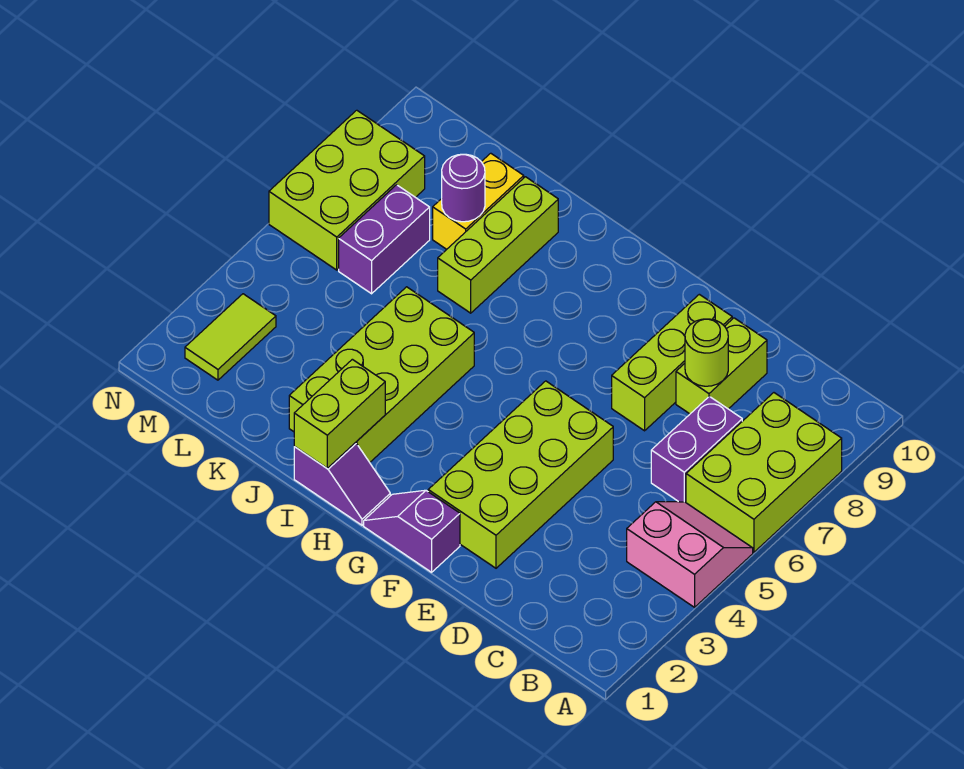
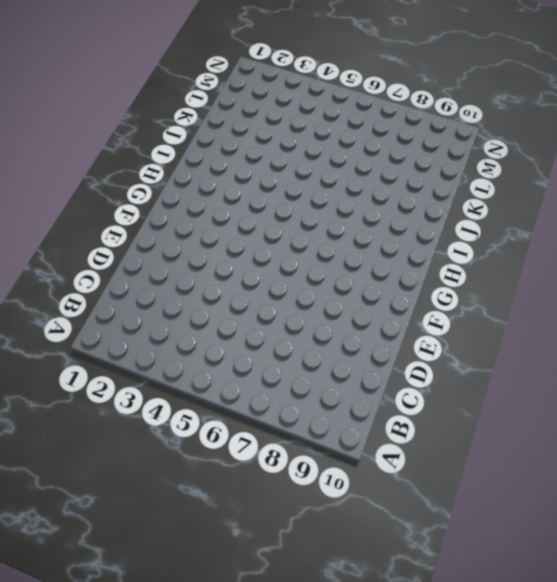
none -> pink 2x2 slope [627,502,753,607]
none -> lime 2x3 brick [686,393,842,552]
none -> purple 1x2 brick [651,396,742,502]

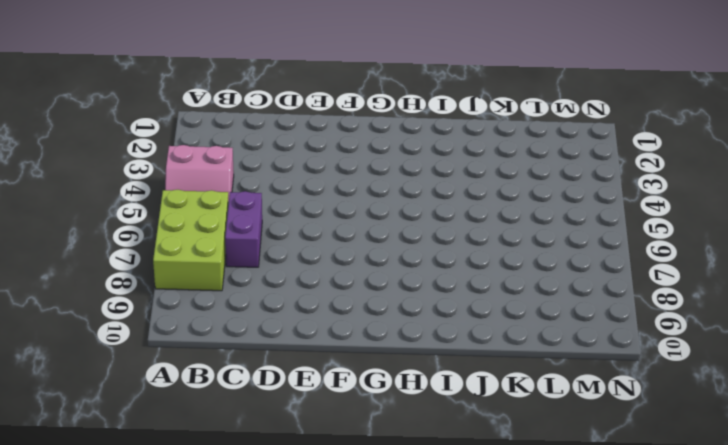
none -> lime 1x2 brick [676,318,767,414]
none -> lime 2x4 brick [428,381,613,568]
none -> lime 1x3 brick [612,294,732,431]

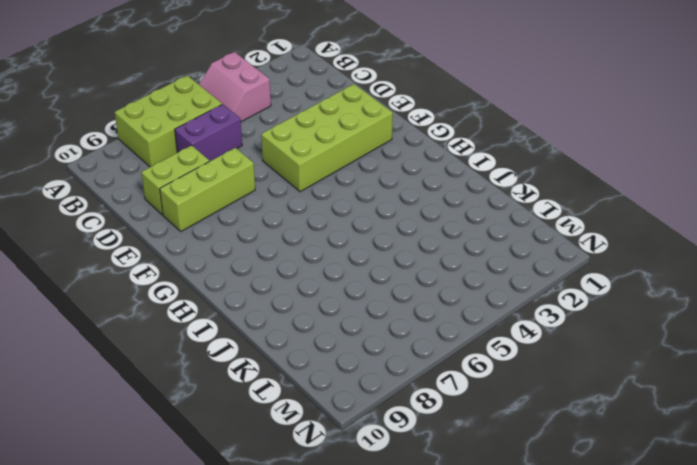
none -> purple 1x2 slope [364,490,460,572]
none -> purple 1x2 slope [294,443,390,525]
none -> lime 2x4 brick [289,287,474,462]

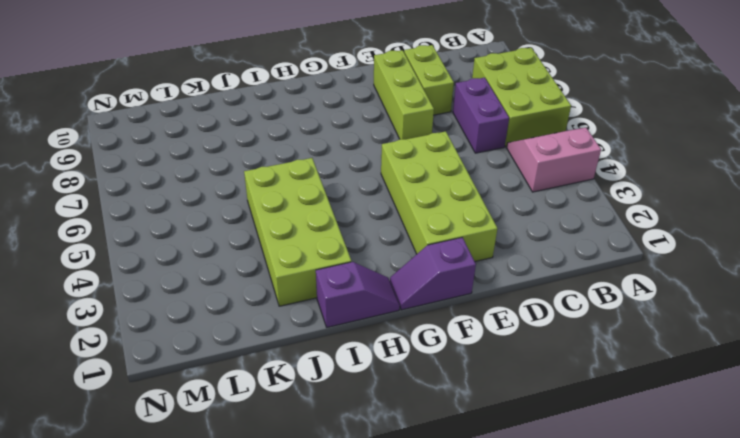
none -> lime 1x3 brick [438,177,558,313]
none -> yellow 1x2 brick [433,153,524,249]
none -> purple 1x2 brick [339,185,430,294]

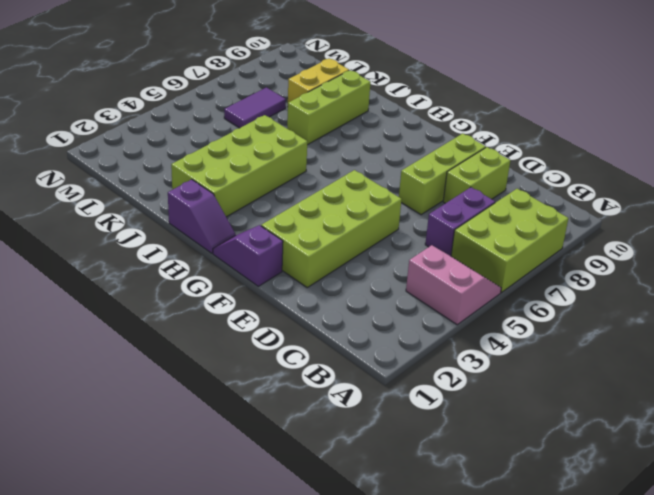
purple 1x2 tile [224,87,286,128] -> purple 1x2 brick [339,185,430,294]
none -> lime 1x2 tile [185,294,276,380]
none -> lime 2x3 brick [269,110,425,270]
none -> lime 1x1 round brick [685,319,728,386]

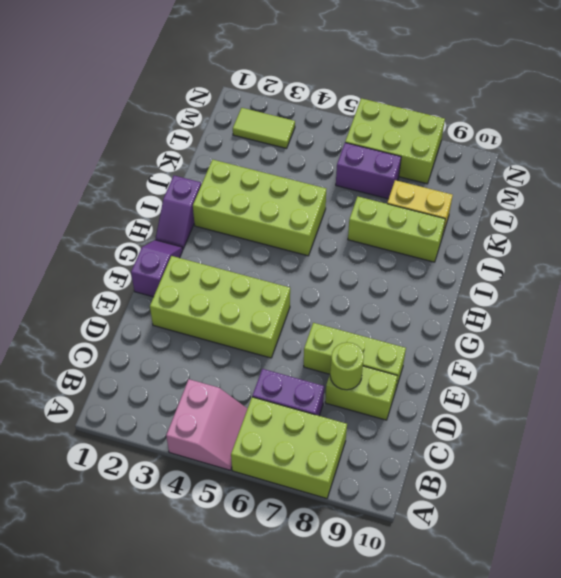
none -> lime 1x2 brick [294,359,385,468]
none -> purple 1x1 round brick [442,154,485,222]

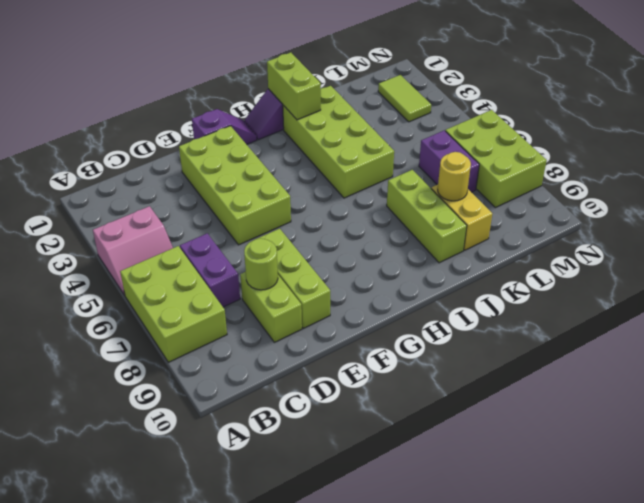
yellow 1x1 round brick [438,152,471,201] -> purple 1x1 round brick [442,154,485,222]

